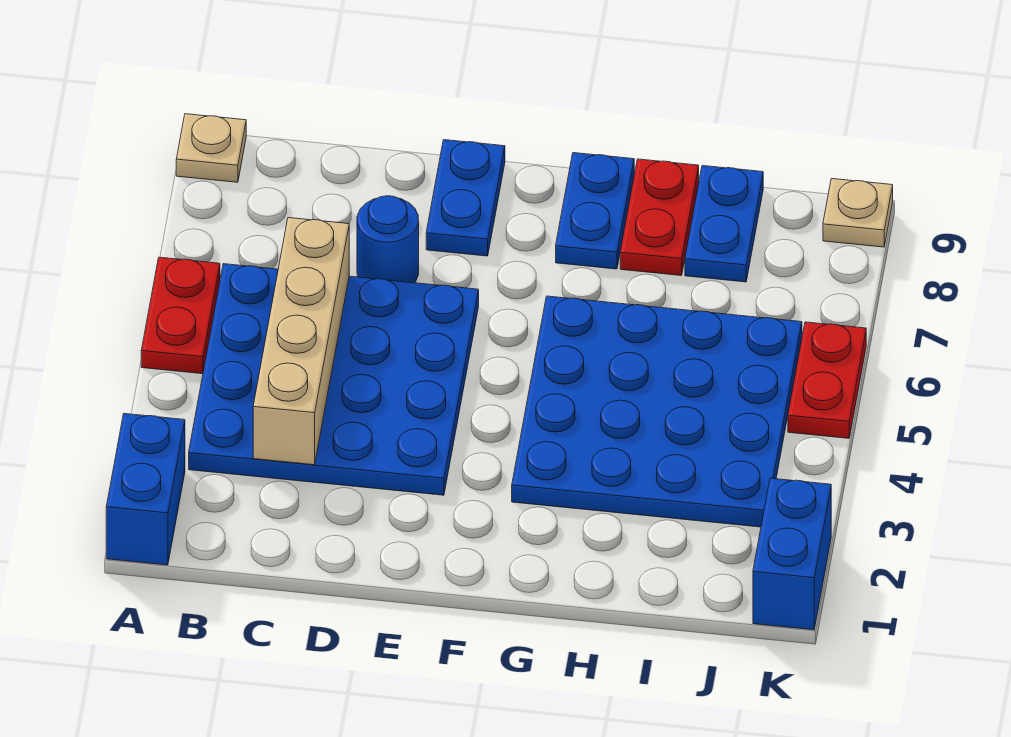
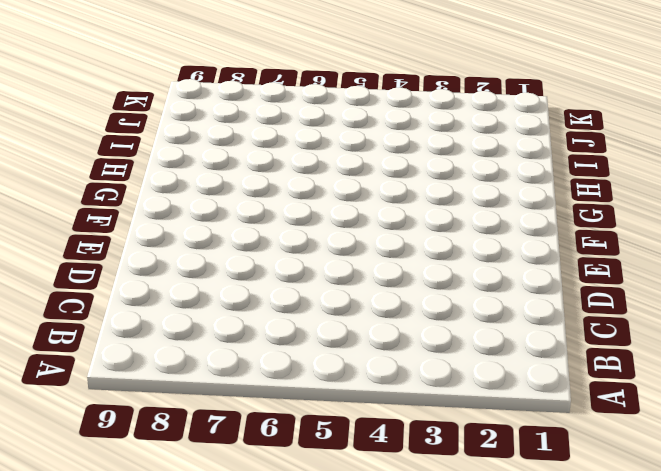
none -> blue 1x2 brick [106,414,185,565]
none -> red 1x2 plate [141,257,220,374]
none -> tan 1x1 plate [176,114,246,182]

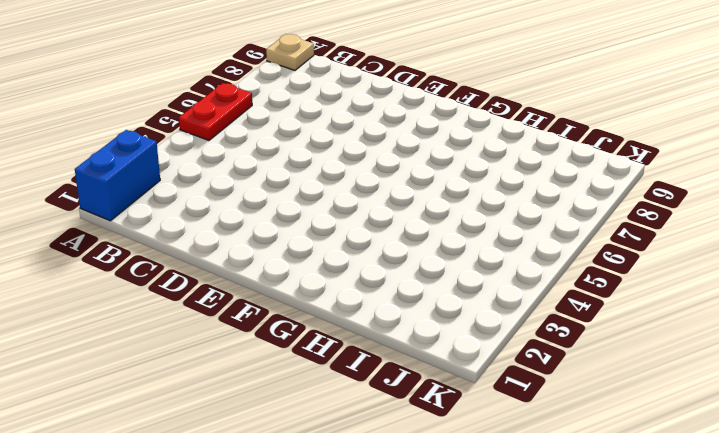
none -> blue 4x4 plate [189,264,479,495]
none -> blue 1x1 round brick [357,196,419,283]
none -> blue 1x2 plate [426,140,505,256]

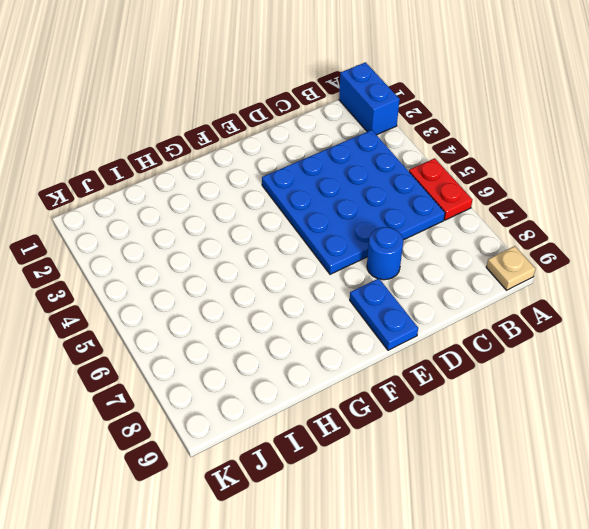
none -> blue 4x4 plate [512,296,802,527]
none -> blue 1x2 plate [556,153,634,269]
none -> red 1x2 plate [620,159,699,275]

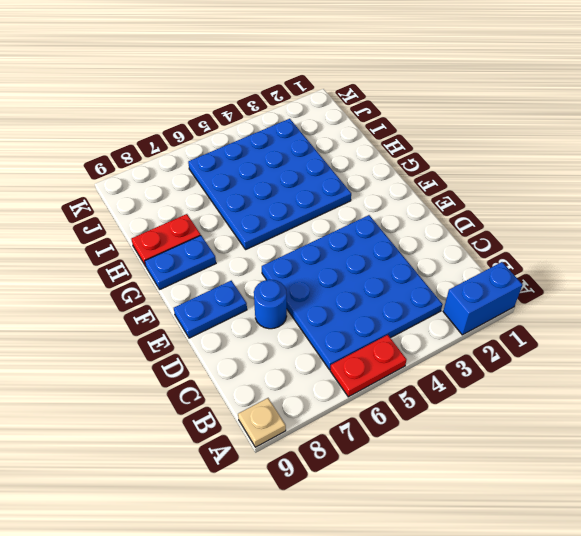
none -> blue 1x2 plate [685,166,763,282]
none -> blue 1x2 brick [753,478,831,630]
none -> red 1x2 plate [788,322,866,438]

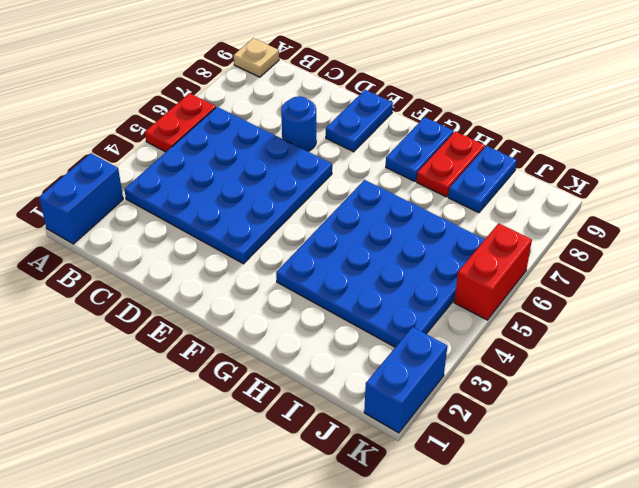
red 1x2 brick [454,223,532,320] -> red 1x2 plate [788,322,866,438]
none -> tan 1x1 plate [823,179,893,247]
none -> tan 1x4 brick [253,218,349,465]

